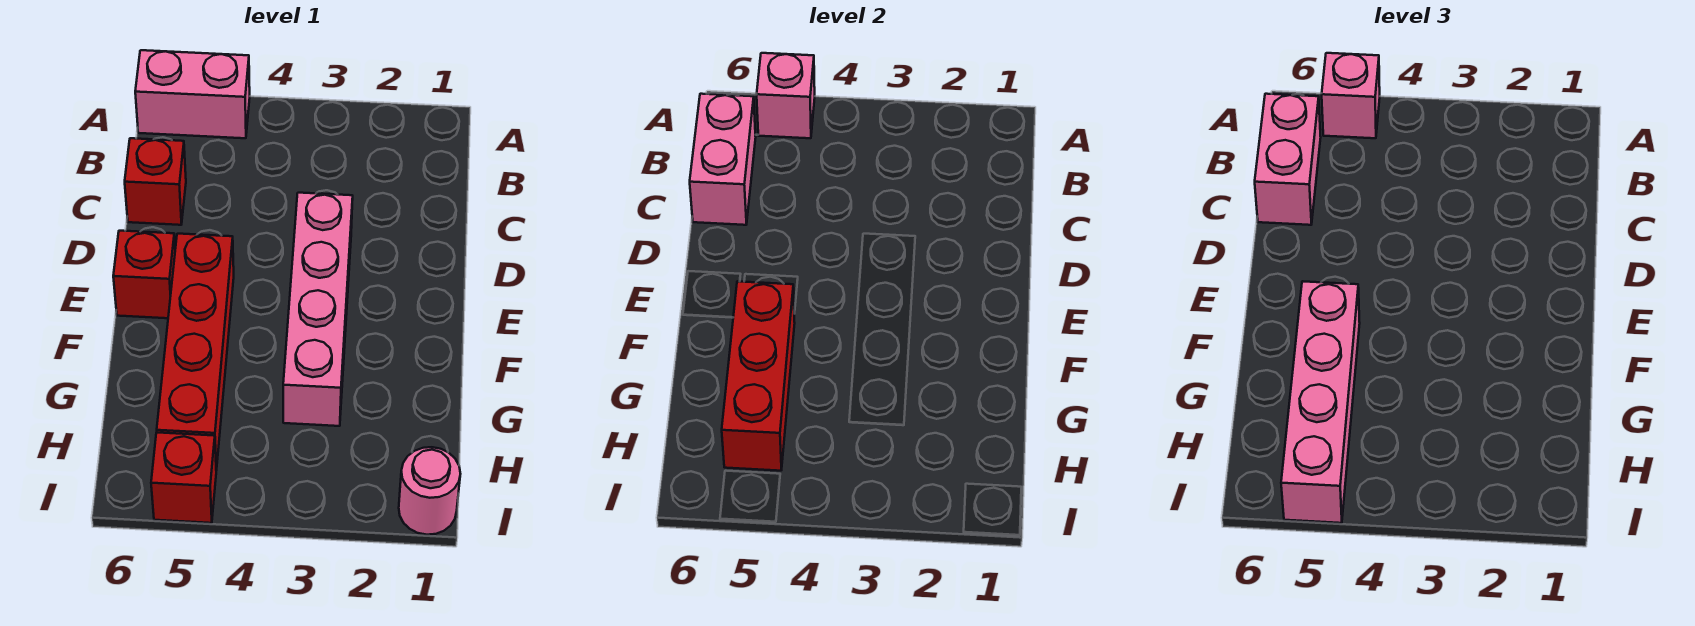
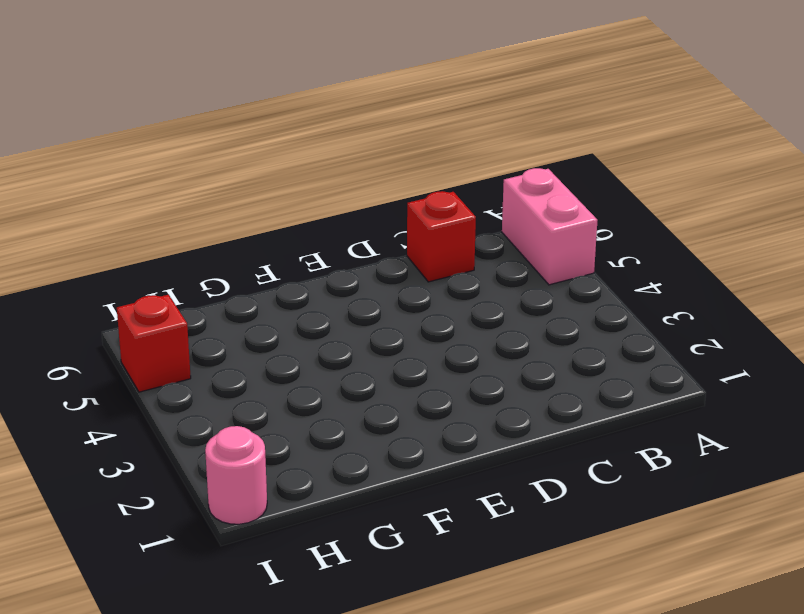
none -> pink 1x4 brick [283,193,353,426]
none -> red 1x4 brick [157,234,234,470]
none -> red 1x1 brick [113,231,175,318]

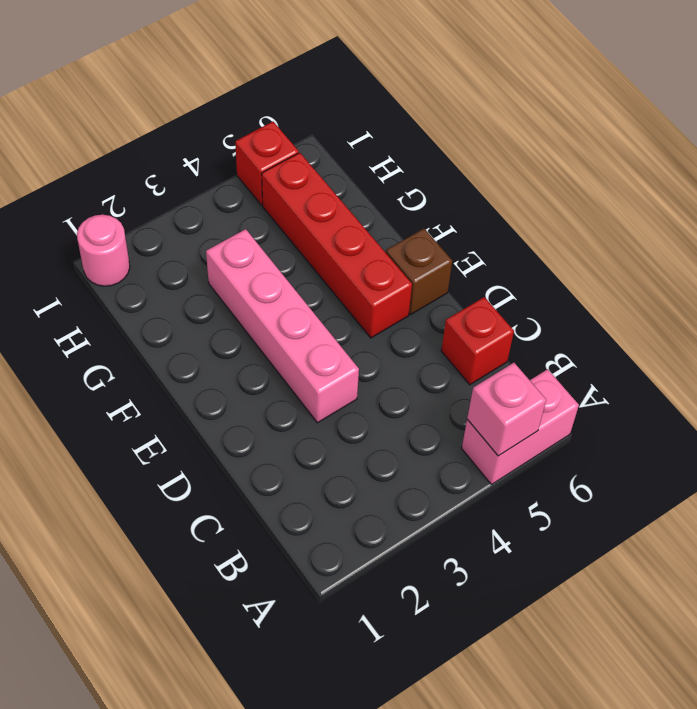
brown 1x1 brick [386,229,452,314] -> red 1x1 brick [113,231,175,318]
none -> pink 1x2 brick [690,94,756,225]
none -> red 1x3 brick [722,281,795,471]
none -> pink 1x1 brick [1322,53,1380,138]

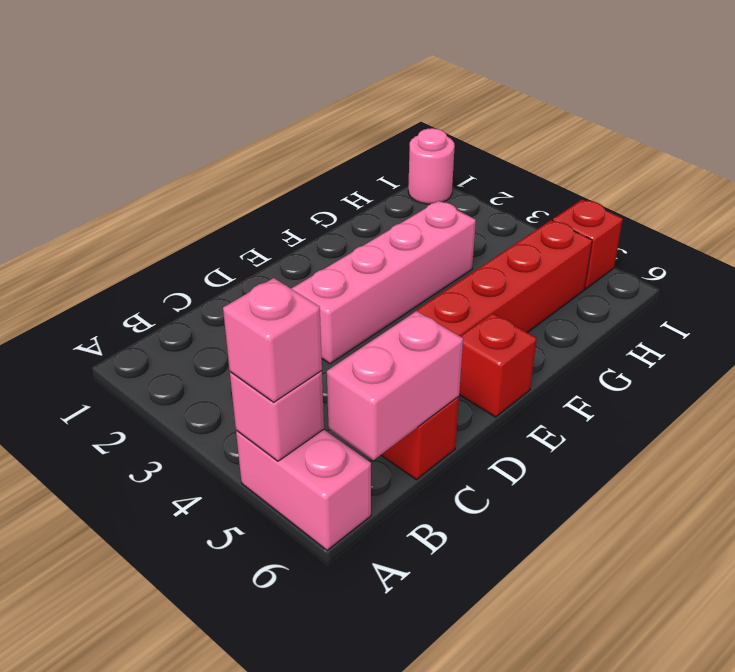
none -> red 1x3 brick [722,281,795,471]
none -> pink 1x2 brick [1255,94,1321,225]
none -> pink 1x4 brick [1281,281,1360,523]

